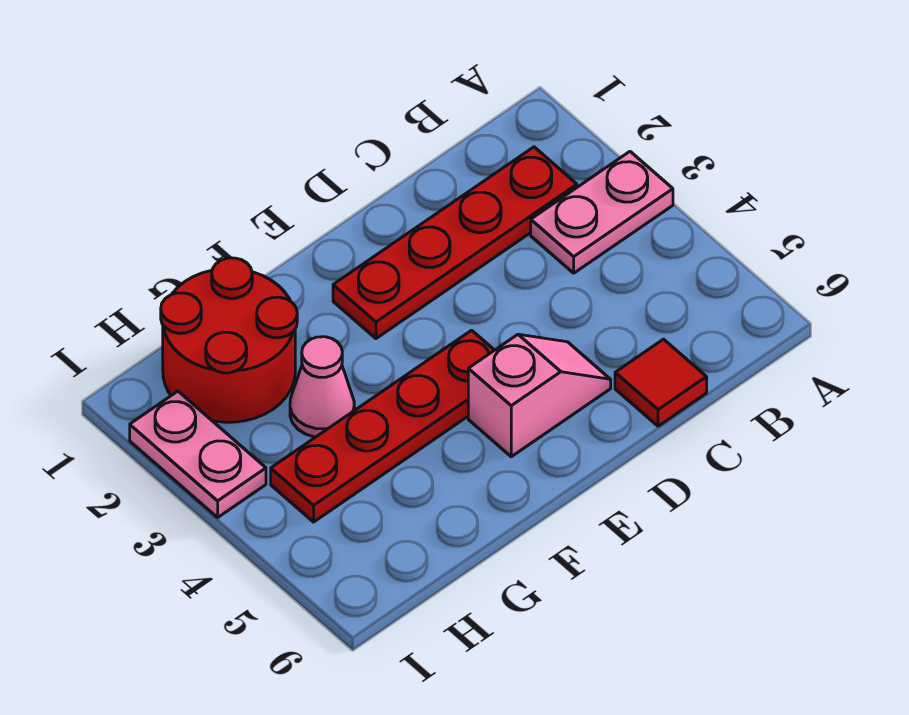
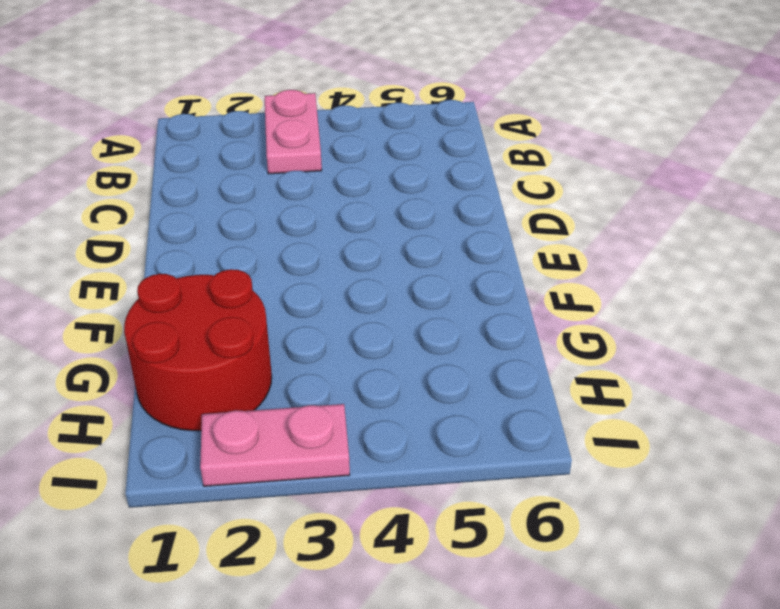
none -> red 1x4 plate [333,147,577,338]
none -> red 1x1 tile [615,339,707,426]

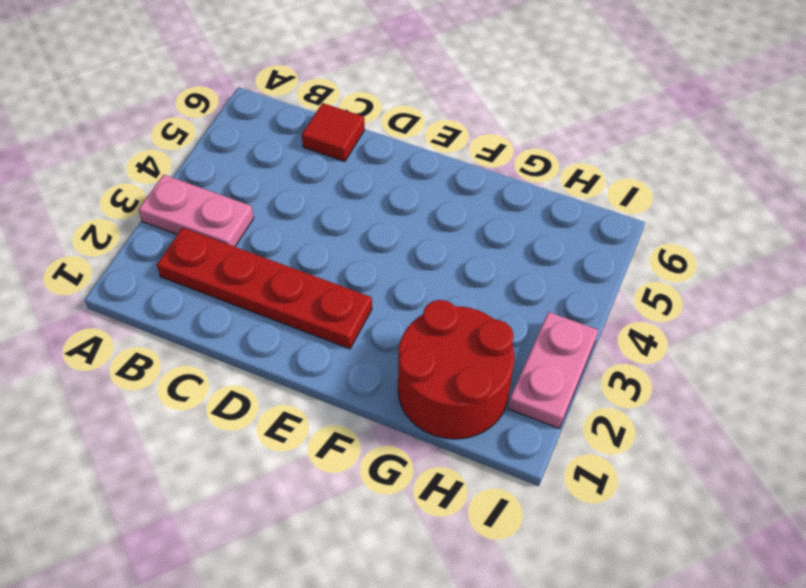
none -> pink 1x2 slope [468,334,611,457]
none -> red 1x4 plate [271,330,494,522]

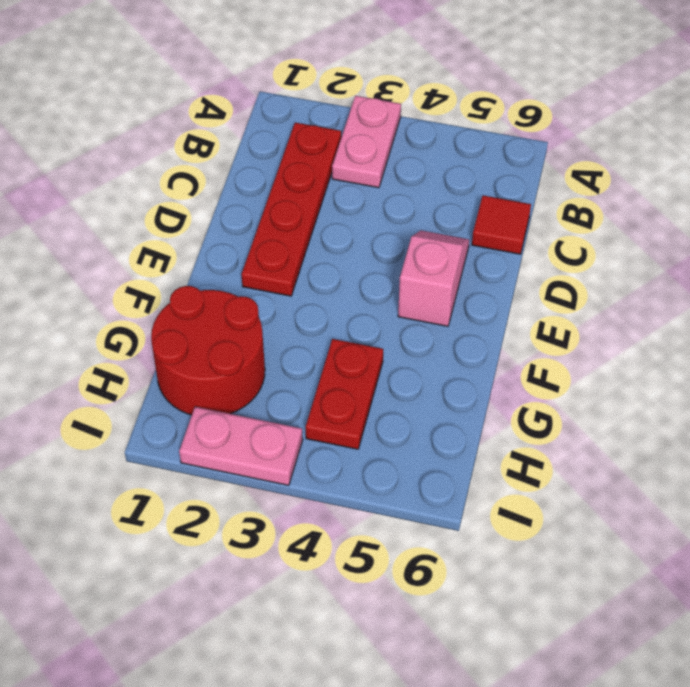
red 1x2 plate [306,339,383,449] -> red 1x4 plate [271,330,494,522]
none -> pink 1x1 cone [290,337,354,437]

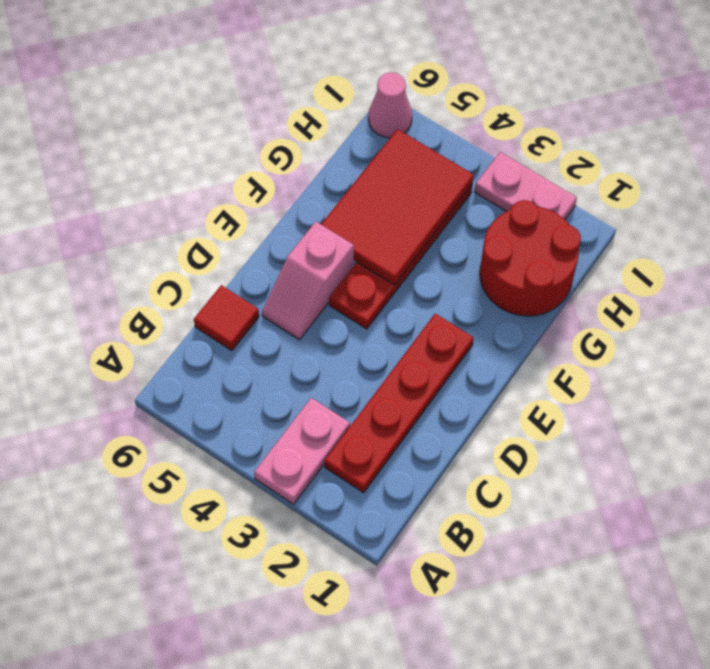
red 2x3 tile [321,129,474,285] -> none
pink 1x1 cone [368,72,412,138] -> pink 1x1 cone moved to [290,337,354,437]

